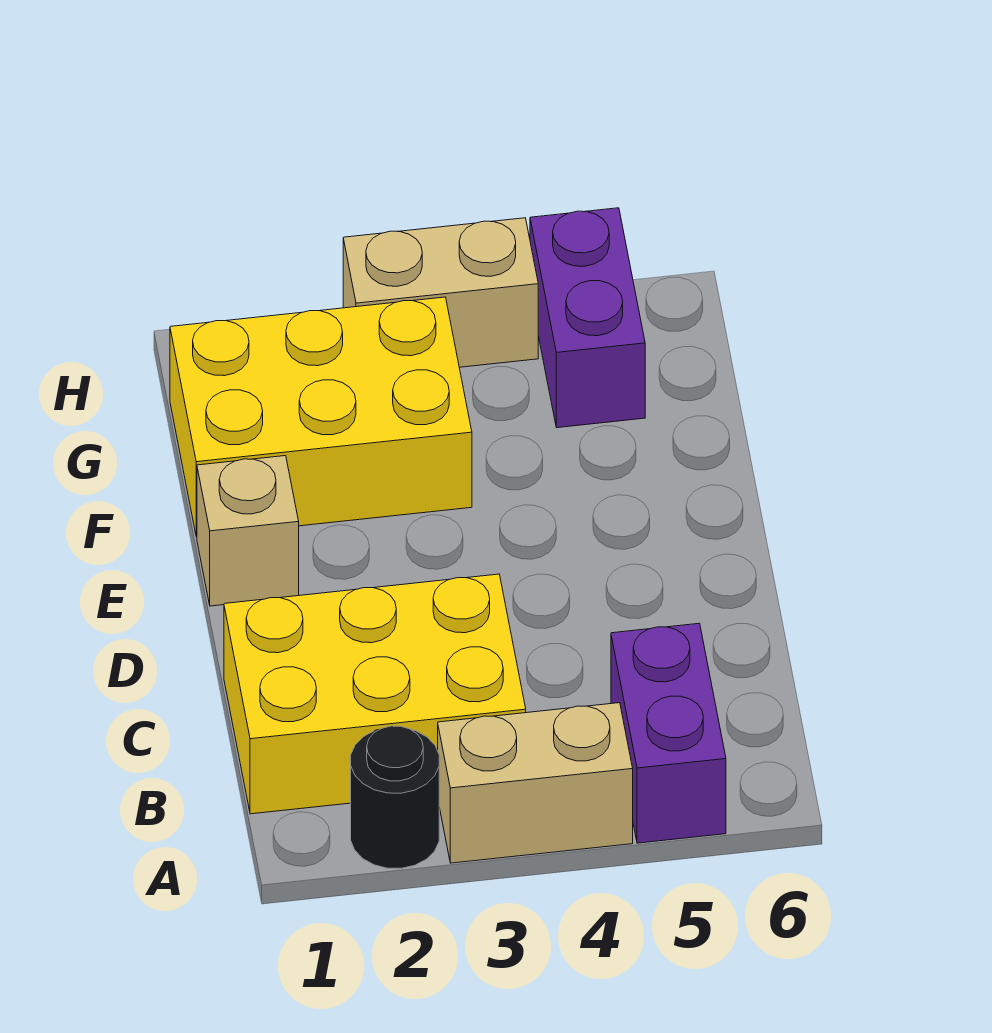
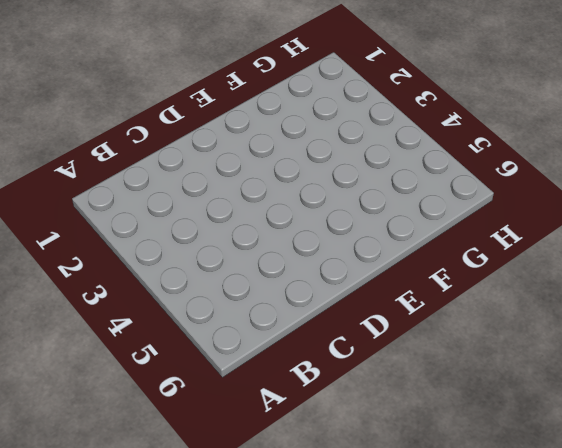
none -> black 1x1 round brick [351,726,439,868]
none -> tan 1x2 brick [438,703,633,863]

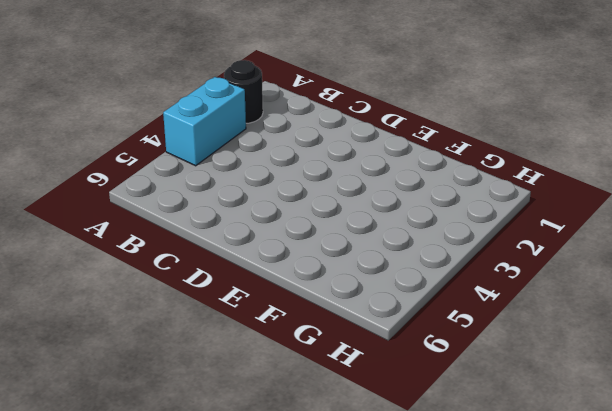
cyan 1x2 brick [163,77,246,166] -> tan 1x2 brick [438,703,633,863]
none -> purple 1x2 brick [611,623,726,843]
none -> yellow 2x3 brick [224,574,526,814]

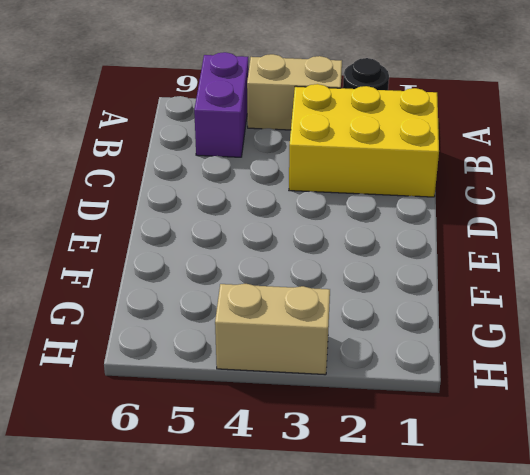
none -> tan 1x1 brick [197,456,299,606]
none -> yellow 2x3 brick [170,297,472,537]

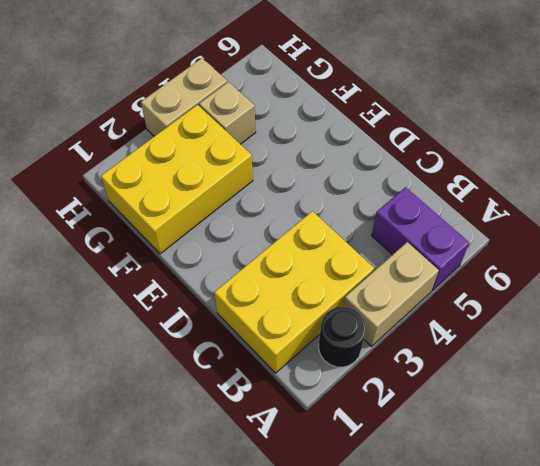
tan 1x1 brick [199,82,256,144] -> tan 1x1 brick moved to [197,456,299,606]
none -> purple 1x2 brick [530,208,645,428]

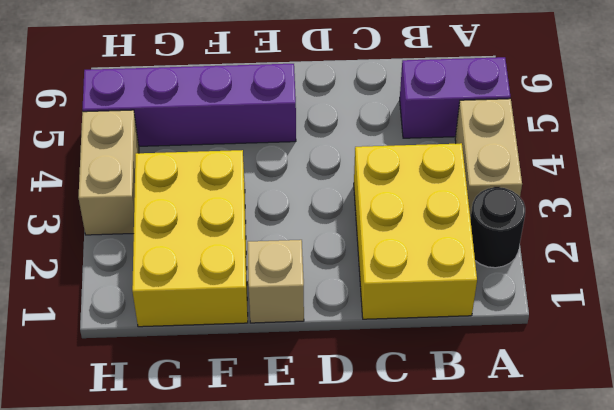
purple 1x4 brick [82,64,296,146] -> purple 1x2 brick [530,208,645,428]

